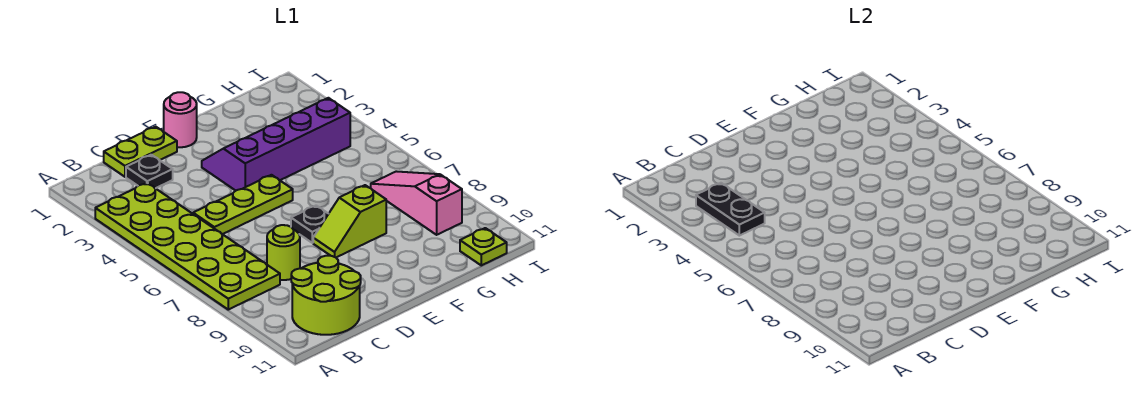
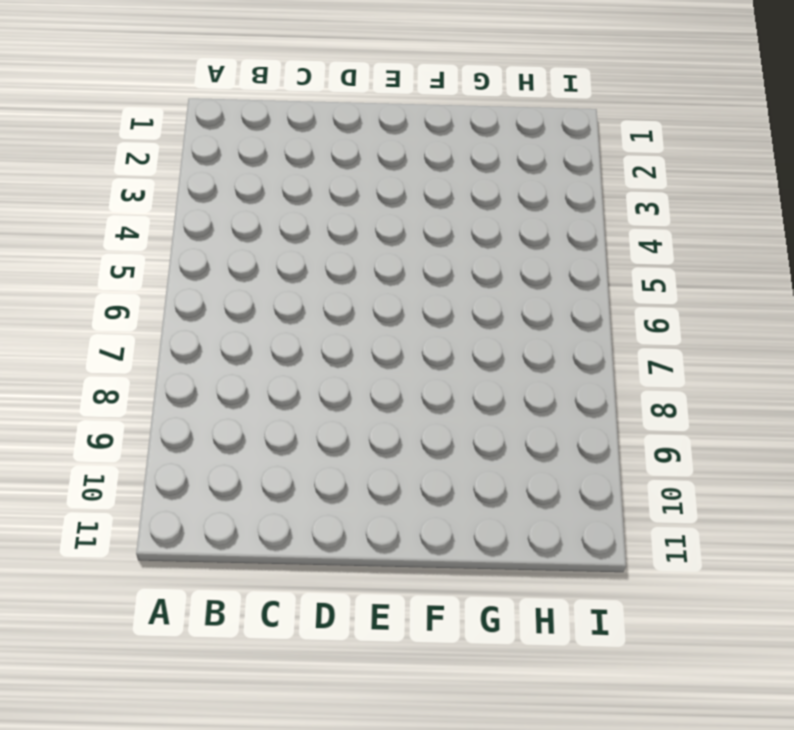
none -> lime 2x6 plate [95,183,280,310]
none -> lime 2x2 round brick [291,256,361,335]
none -> lime 1x2 plate [104,127,177,177]

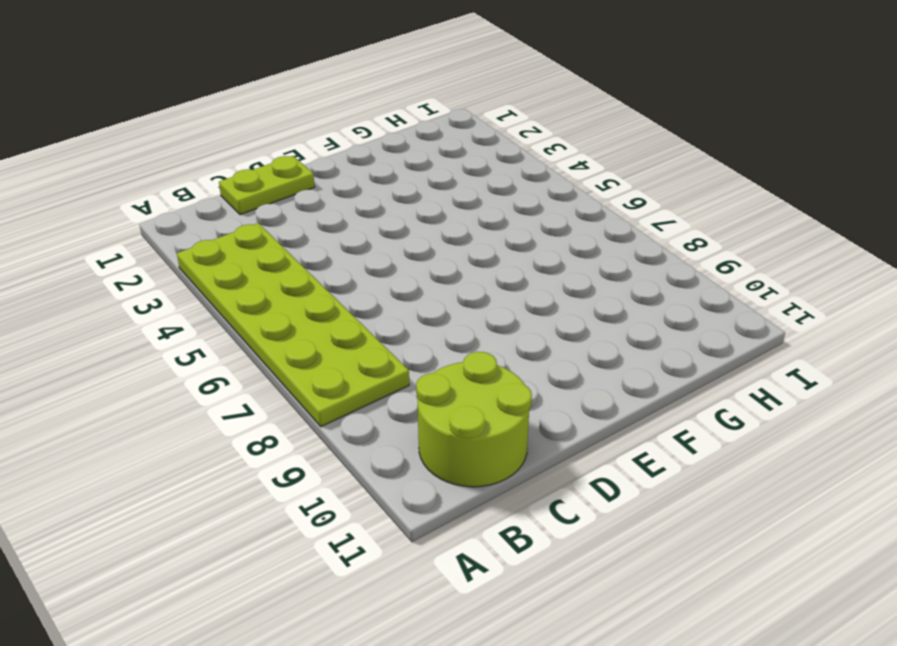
none -> black 1x1 plate [126,155,173,188]
none -> lime 1x3 plate [193,175,293,234]
none -> lime 1x1 round brick [267,225,300,280]

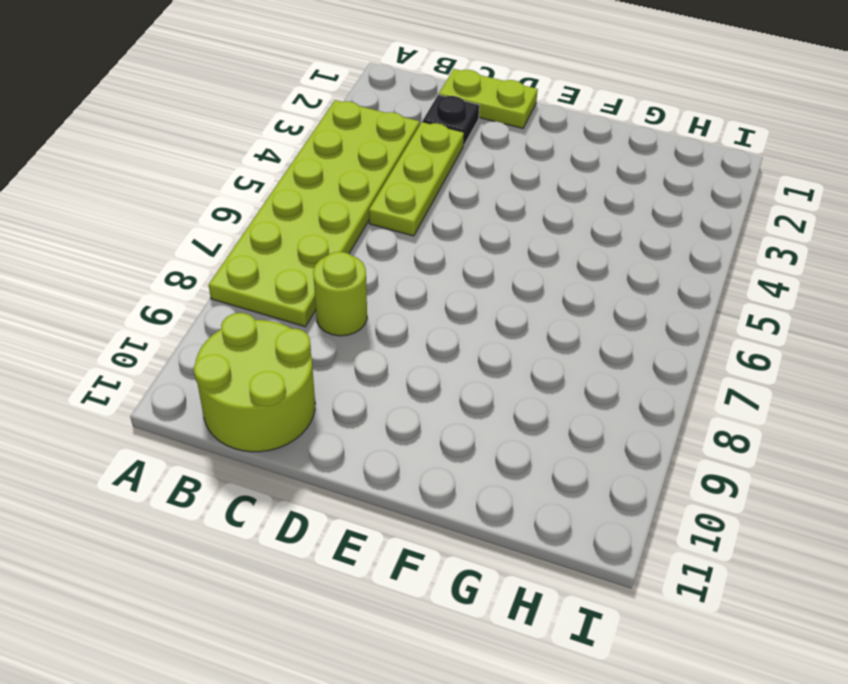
lime 1x3 plate [369,122,464,236] -> lime 1x3 plate turned to [193,175,293,234]
none -> pink 1x1 round brick [164,92,197,147]
none -> purple 2x4 slope [202,98,350,191]
none -> black 1x1 plate [291,205,328,243]

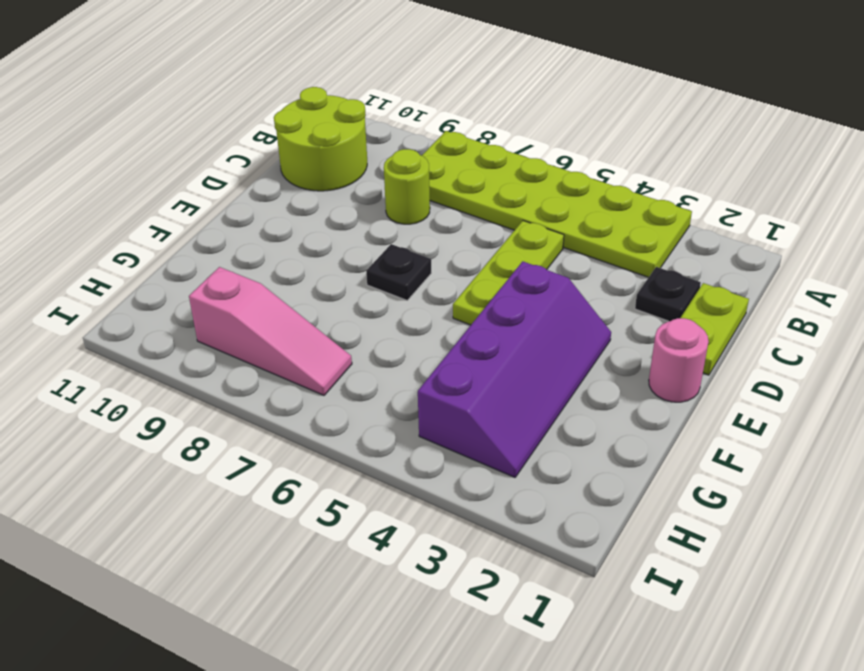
none -> lime 1x2 slope [313,185,386,257]
none -> lime 1x1 plate [460,228,507,265]
none -> black 1x2 plate [696,183,765,236]

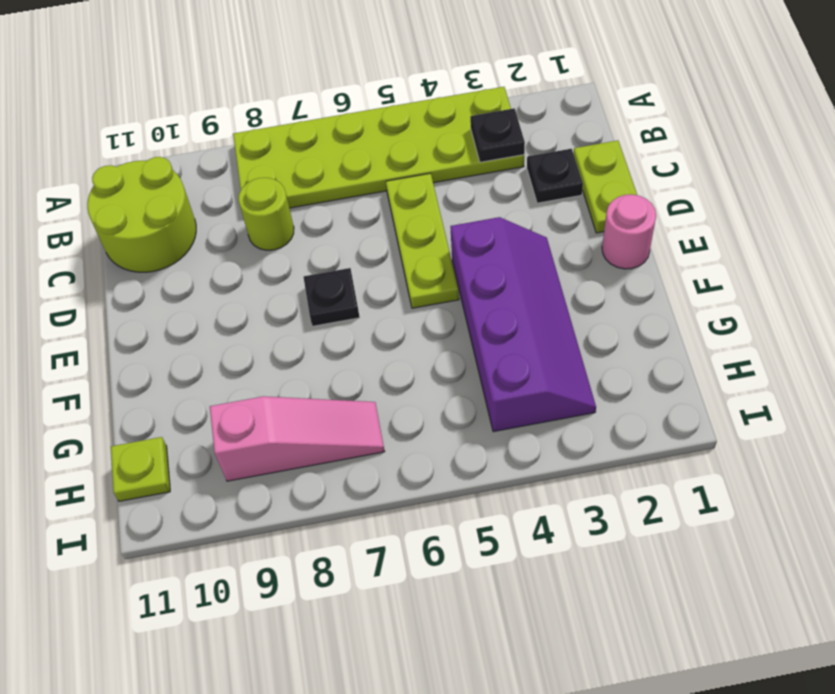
black 1x1 plate [470,108,525,162] -> black 1x2 plate [696,183,765,236]
none -> lime 1x2 slope [313,185,386,257]

